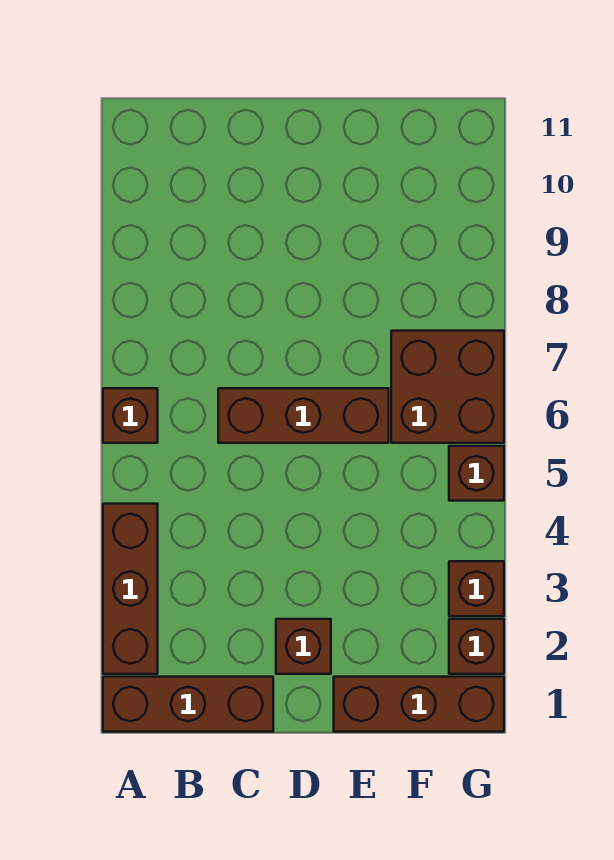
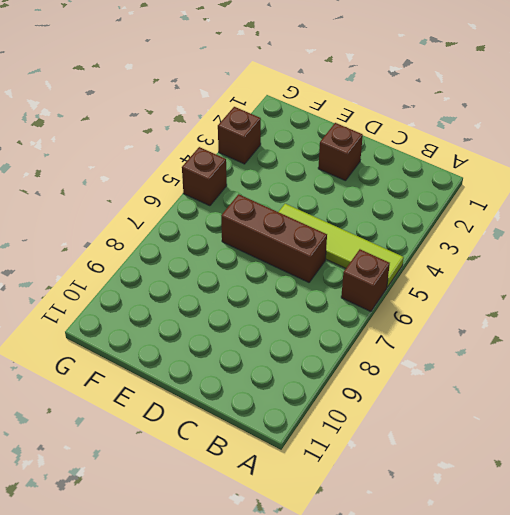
lime 1x4 tile [279,204,404,287] -> none
none -> brown 1x3 brick [103,677,273,732]
none -> brown 1x3 brick [103,504,158,674]

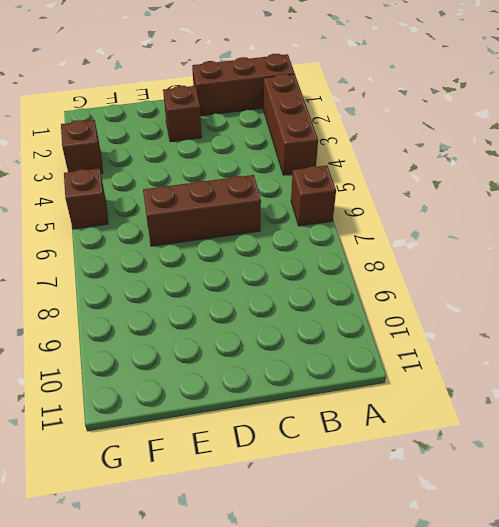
none -> brown 1x3 brick [334,677,504,732]
none -> brown 2x2 brick [391,331,504,443]

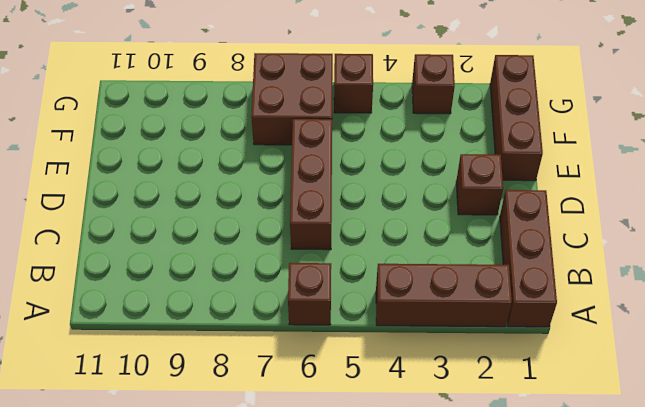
none -> brown 1x1 brick [449,619,504,674]

